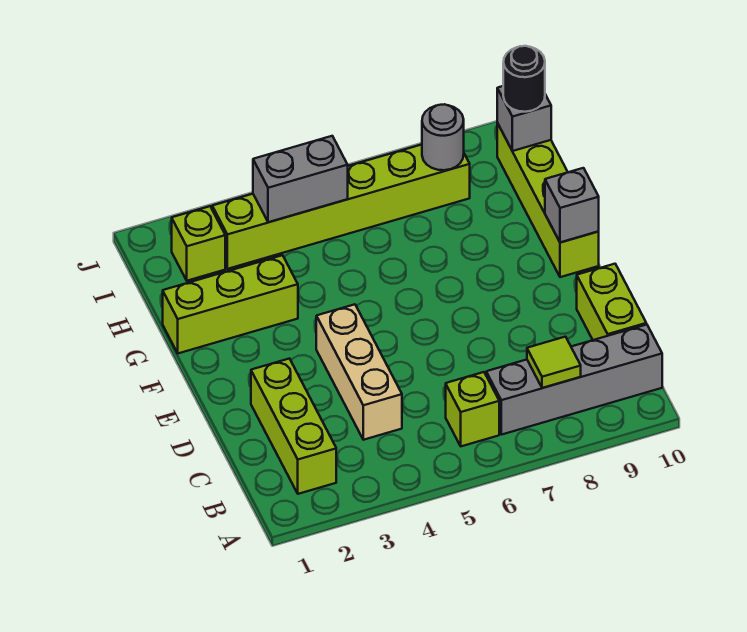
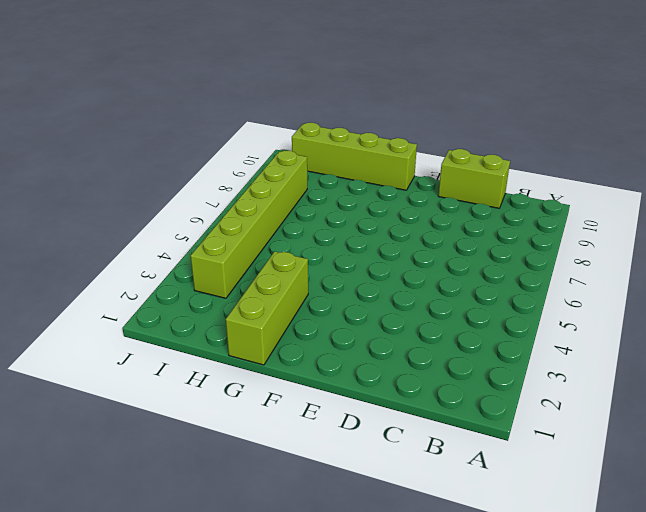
none -> lime 1x3 brick [251,359,336,494]
none -> lime 1x1 brick [446,372,499,446]
none -> grey 1x4 brick [486,325,662,435]

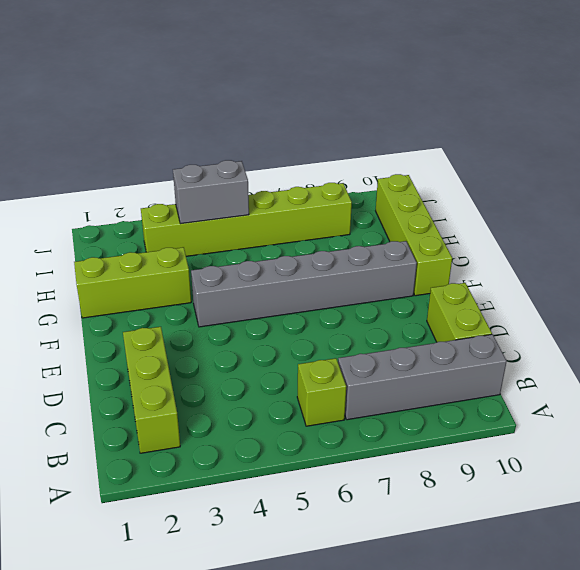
grey 1x6 brick [191,241,417,327] -> none
none -> tan 1x3 brick [316,304,402,440]
none -> lime 1x1 brick [172,206,225,281]
none -> lime 1x1 tile [527,337,581,388]

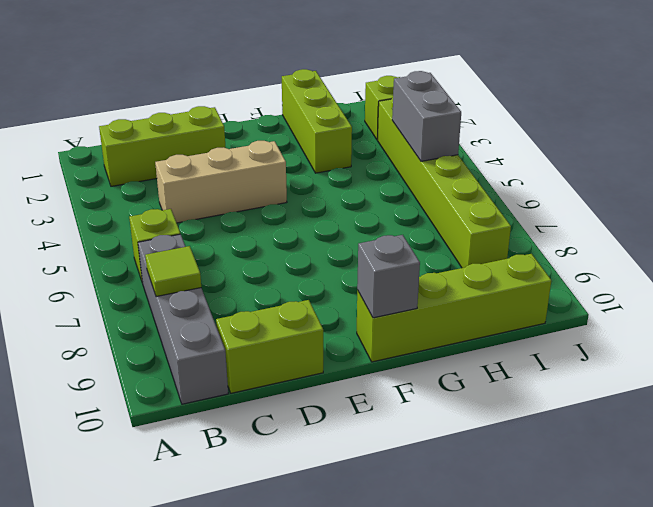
none -> grey 1x1 round brick [422,104,464,170]
none -> grey 1x1 brick [497,86,551,151]
none -> black 1x1 round brick [503,46,545,112]

